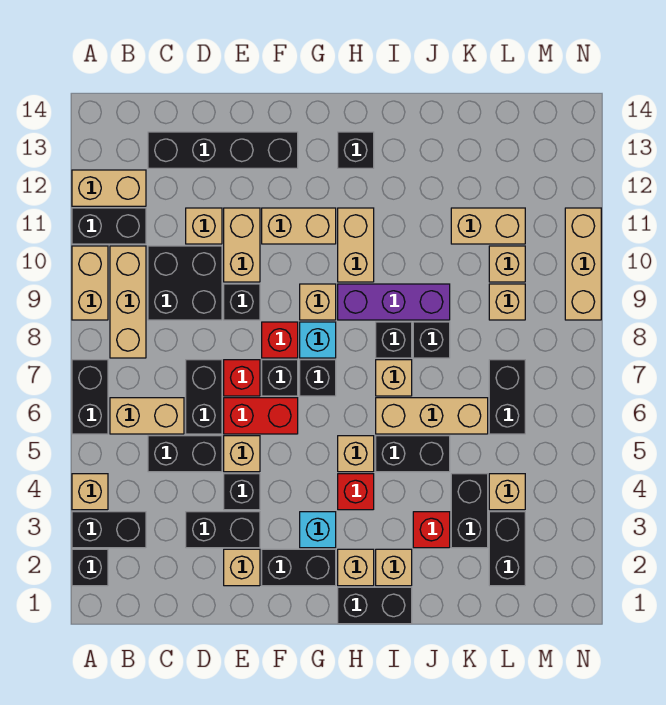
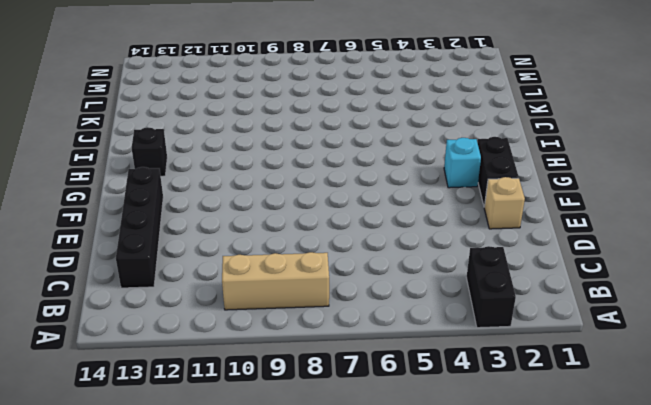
none -> black 1x1 brick [72,549,108,586]
none -> tan 1x1 brick [72,474,108,510]
none -> black 1x2 brick [72,360,108,434]
none -> tan 1x2 brick [72,246,108,320]

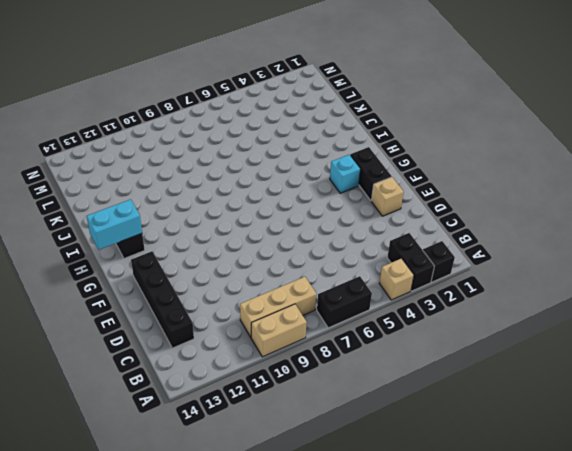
cyan 1x2 brick [87,199,142,250] -> none
none -> black 1x2 brick [72,208,146,244]
none -> tan 1x2 brick [72,170,146,206]
none -> tan 1x2 brick [110,398,184,434]
none -> black 1x2 brick [148,436,222,472]

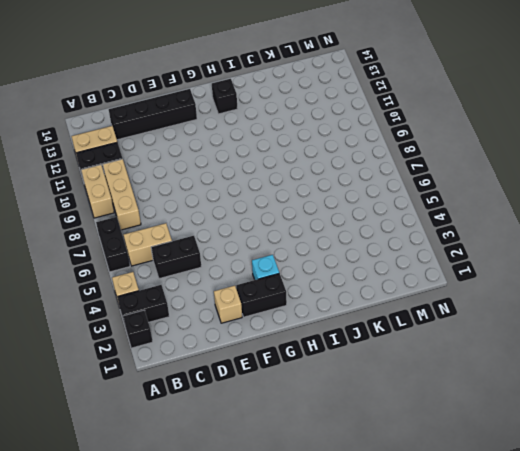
none -> black 2x2 brick [148,246,222,320]
none -> black 1x2 brick [186,512,260,548]
none -> black 1x2 brick [186,360,222,434]
none -> tan 1x1 brick [186,208,222,244]

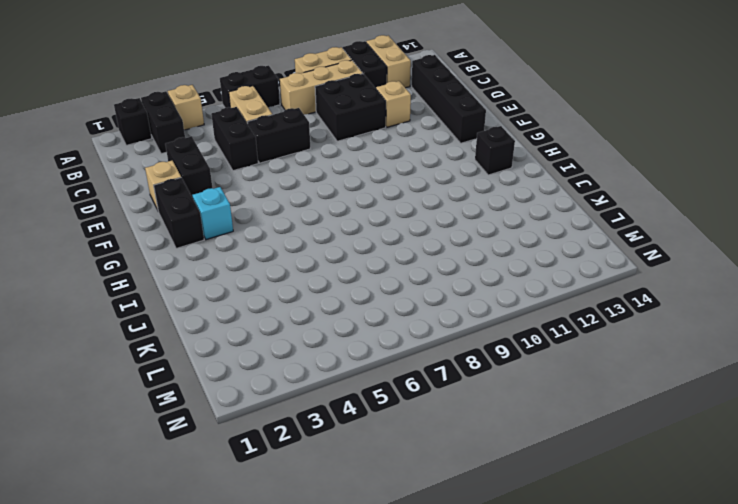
none -> black 1x1 brick [224,474,260,510]
none -> tan 1x1 brick [224,436,260,472]
none -> red 1x2 brick [224,398,298,434]
none -> red 1x1 brick [224,360,260,396]

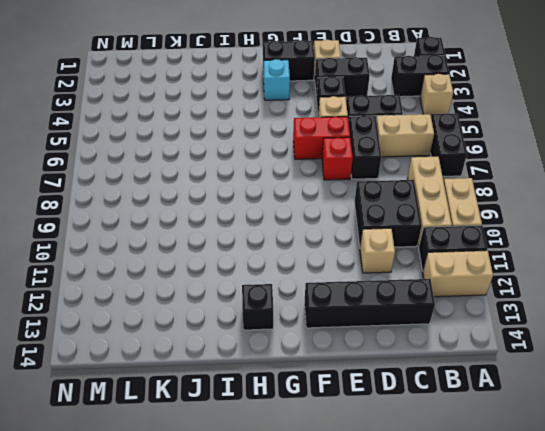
none -> black 1x1 brick [224,284,260,320]
none -> tan 1x2 brick [224,208,260,282]
none -> black 1x1 brick [262,360,298,396]
none -> red 1x1 brick [262,322,298,358]

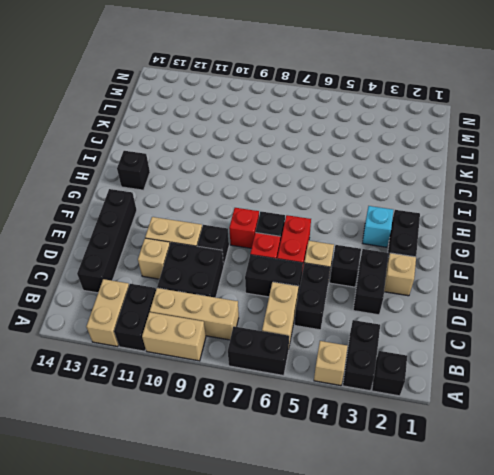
none -> tan 1x2 brick [262,208,336,244]
none -> black 1x1 brick [300,360,336,396]
none -> cyan 1x1 brick [300,322,336,358]
none -> tan 1x1 brick [300,284,336,320]

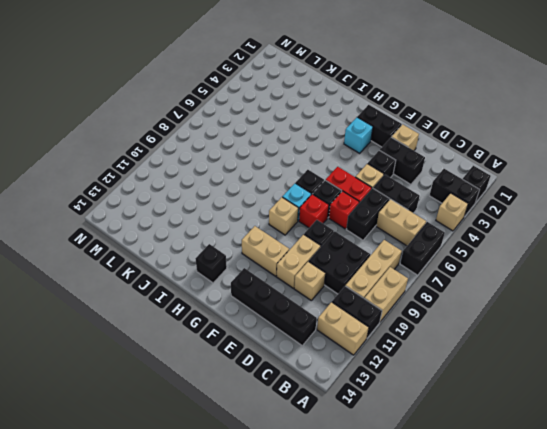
none -> black 1x2 brick [338,587,412,624]
none -> tan 1x1 brick [338,549,374,586]
none -> red 1x1 brick [338,474,374,510]
none -> tan 1x1 brick [338,436,374,472]

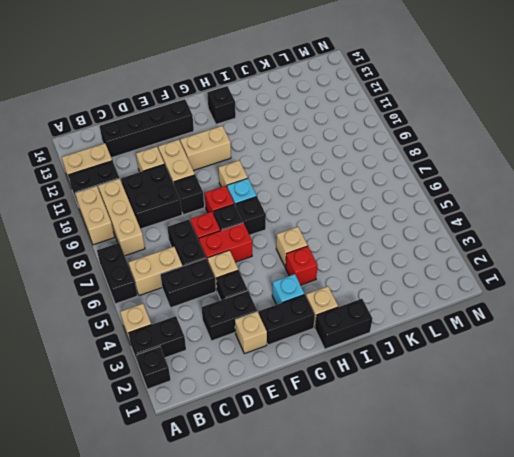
none -> purple 1x3 brick [338,284,450,320]
none -> tan 1x2 brick [338,208,374,282]
none -> tan 1x1 brick [376,549,412,586]
none -> black 1x2 brick [376,436,450,472]

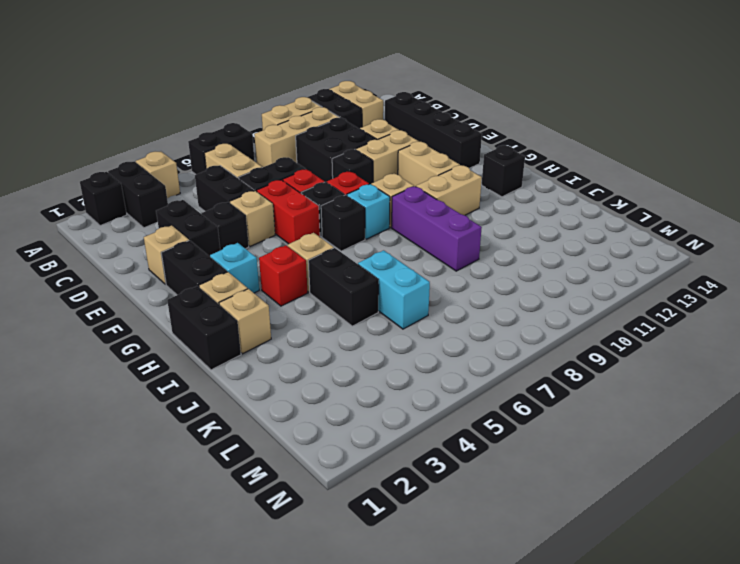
cyan 1x2 brick [358,250,430,329] -> tan 1x3 brick [376,398,488,434]
none -> tan 1x1 brick [376,360,412,396]
none -> black 1x1 brick [376,322,412,358]
none -> red 1x1 brick [413,512,450,548]
none -> black 1x1 brick [413,322,450,358]

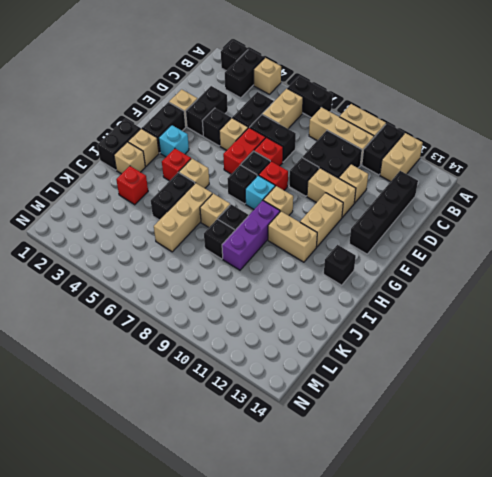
none -> black 1x2 brick [451,474,488,548]
none -> tan 1x2 brick [451,208,525,244]
none -> black 1x2 brick [489,512,525,586]
none -> tan 1x1 brick [489,474,525,510]

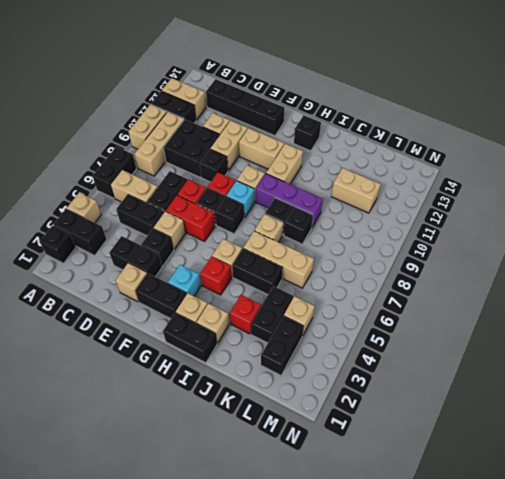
none -> black 1x2 brick [489,360,525,434]
none -> tan 1x1 brick [489,284,525,320]
none -> tan 1x1 brick [489,246,525,282]
none -> tan 1x3 brick [565,208,601,320]

